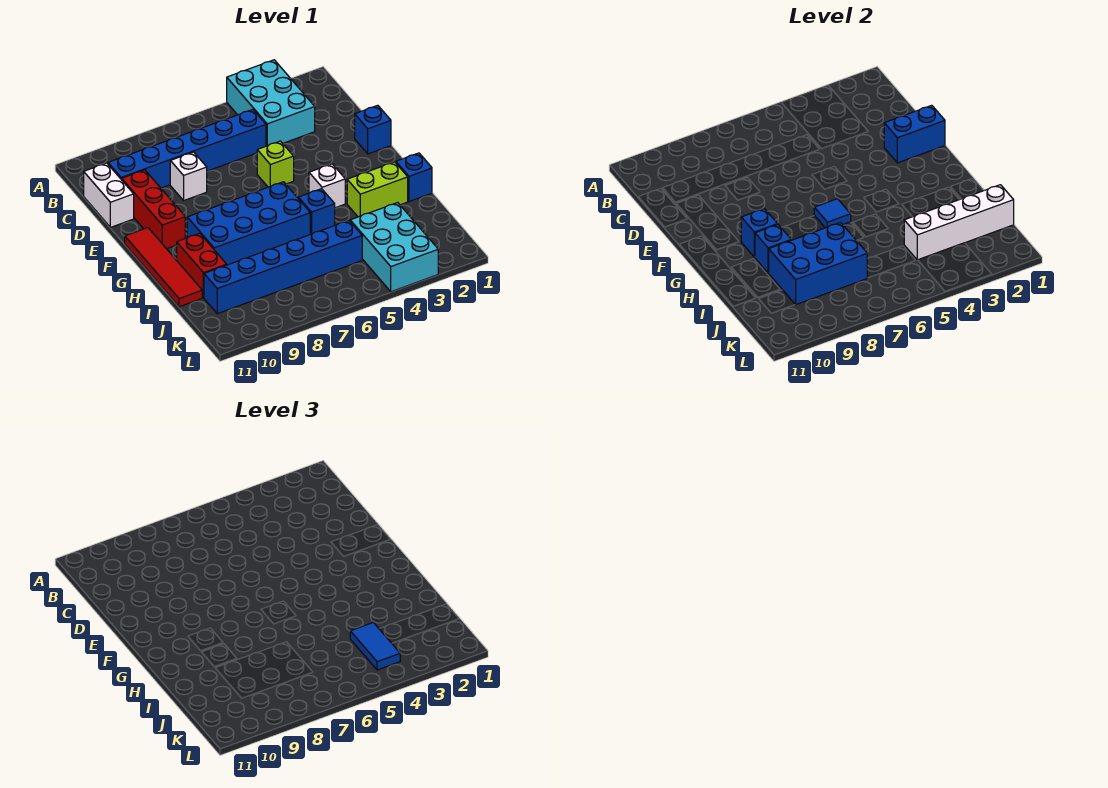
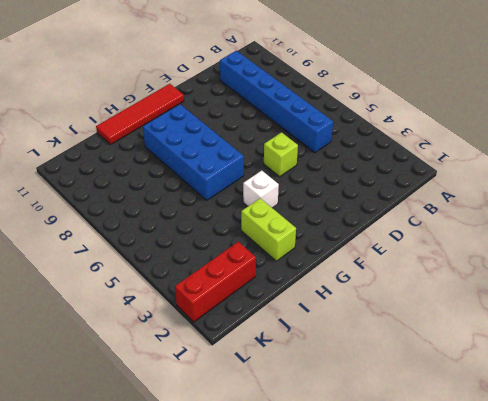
red 1x3 brick [175,242,256,322] -> red 1x3 brick moved to [122,170,185,249]
none -> cyan 2x3 brick [227,60,315,146]
none -> white 1x2 brick [84,163,134,227]
none -> white 1x1 brick [170,152,207,200]

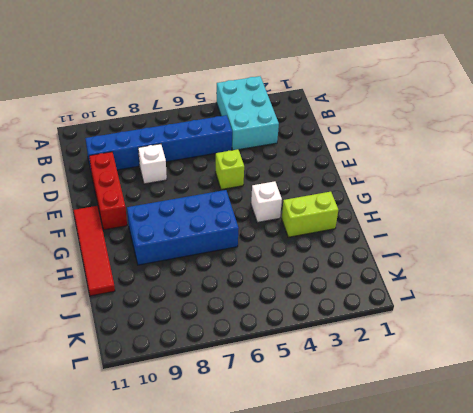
none -> white 1x2 brick [84,163,134,227]
none -> blue 1x1 brick [355,105,391,154]
none -> blue 1x1 brick [396,153,432,201]

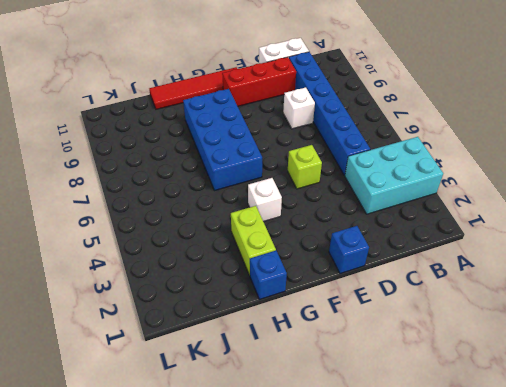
none -> blue 1x1 brick [298,189,335,234]
none -> red 1x2 brick [177,233,227,298]
none -> cyan 2x3 brick [350,203,438,292]

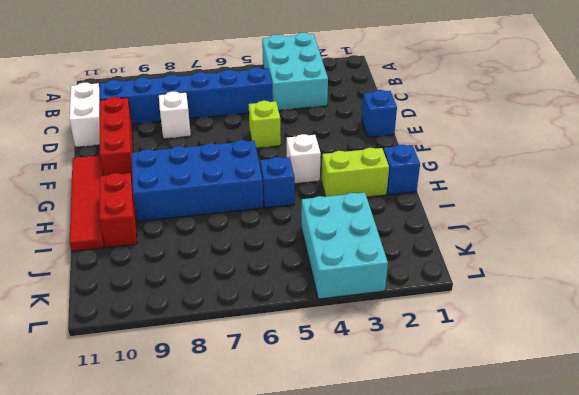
none -> blue 1x6 brick [204,221,362,314]
none -> blue 1x2 brick [884,105,945,163]
none -> blue 1x1 tile [814,199,851,228]

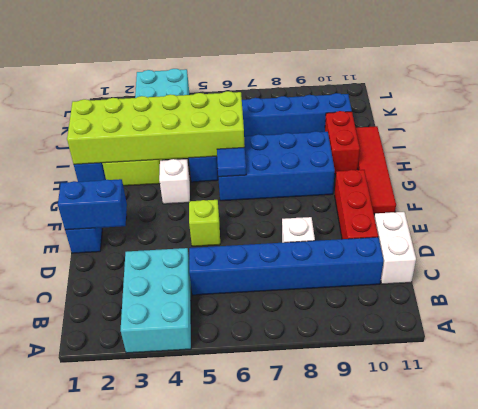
lime 2x6 brick [67,91,245,164] -> none
none -> blue 1x1 brick [741,209,778,257]
none -> blue 1x1 brick [755,225,791,273]
none -> blue 2x3 brick [769,223,867,305]

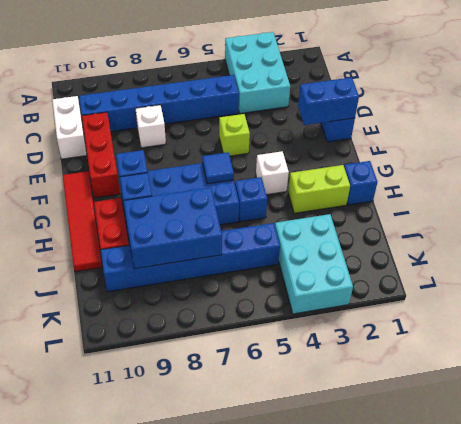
none -> white 1x4 brick [904,185,1014,260]
none -> blue 1x2 tile [350,622,400,670]

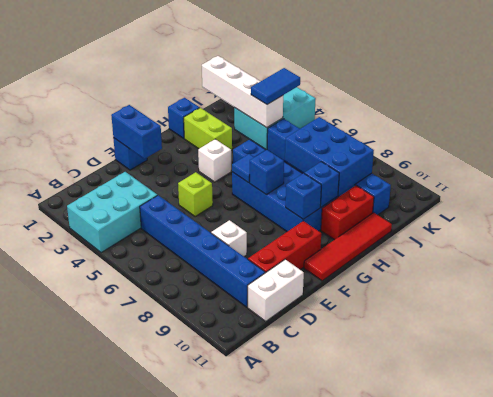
blue 1x1 brick [250,150,284,195] -> none

